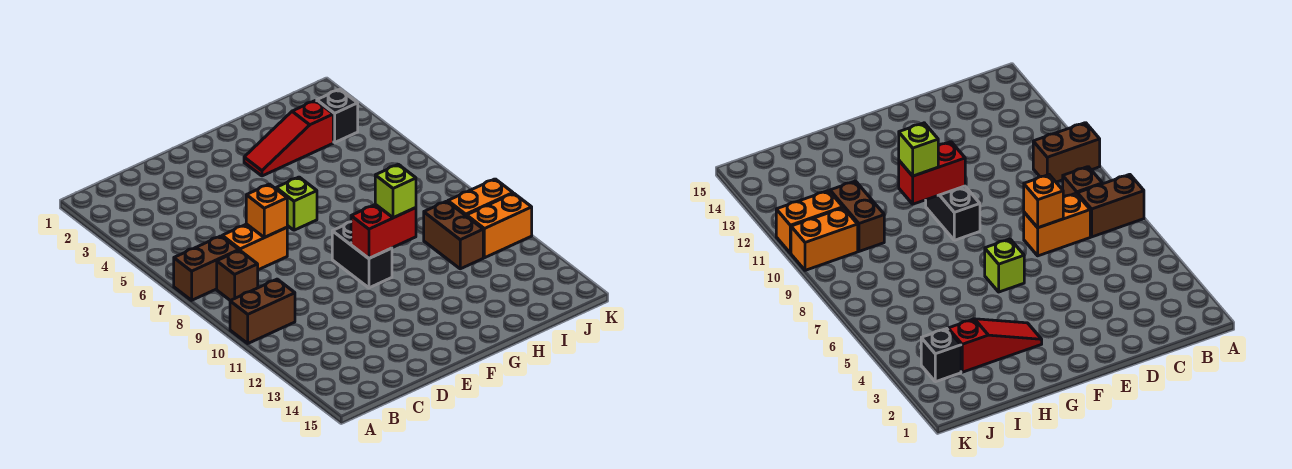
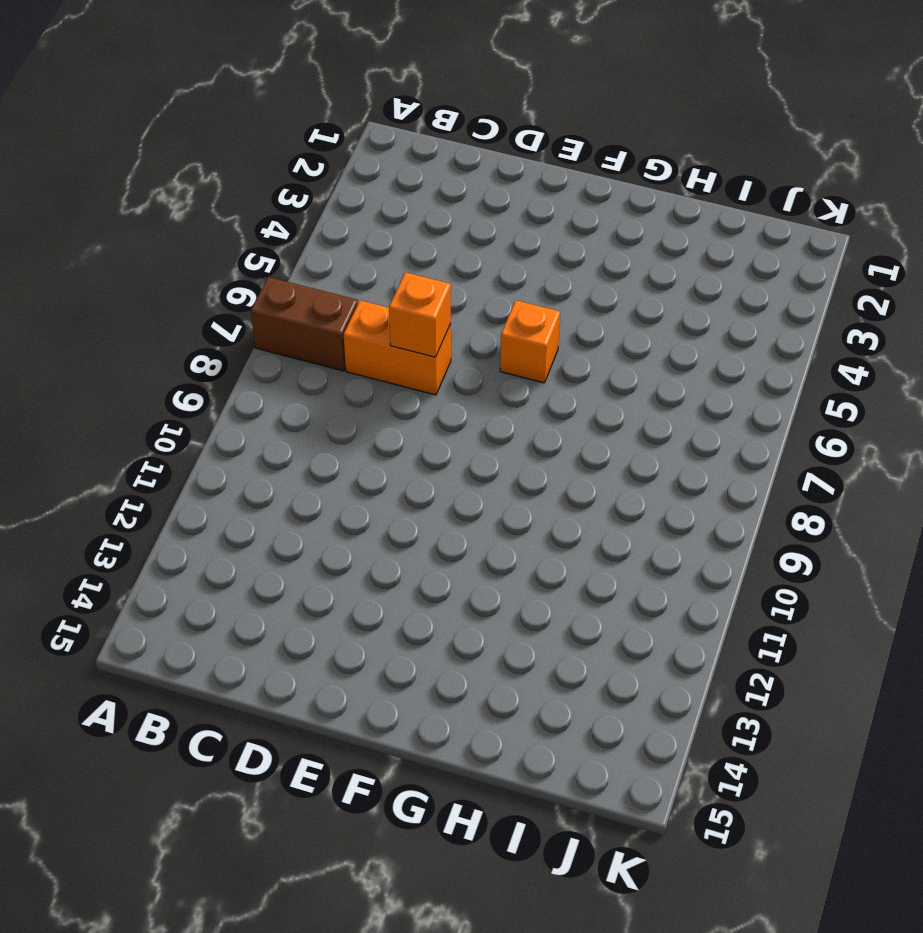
orange 1x1 brick [500,300,560,383] -> lime 1x1 brick [276,177,317,230]
none -> brown 1x2 brick [230,279,295,343]
none -> brown 1x1 brick [217,250,258,301]
none -> black 1x2 brick [332,222,392,288]

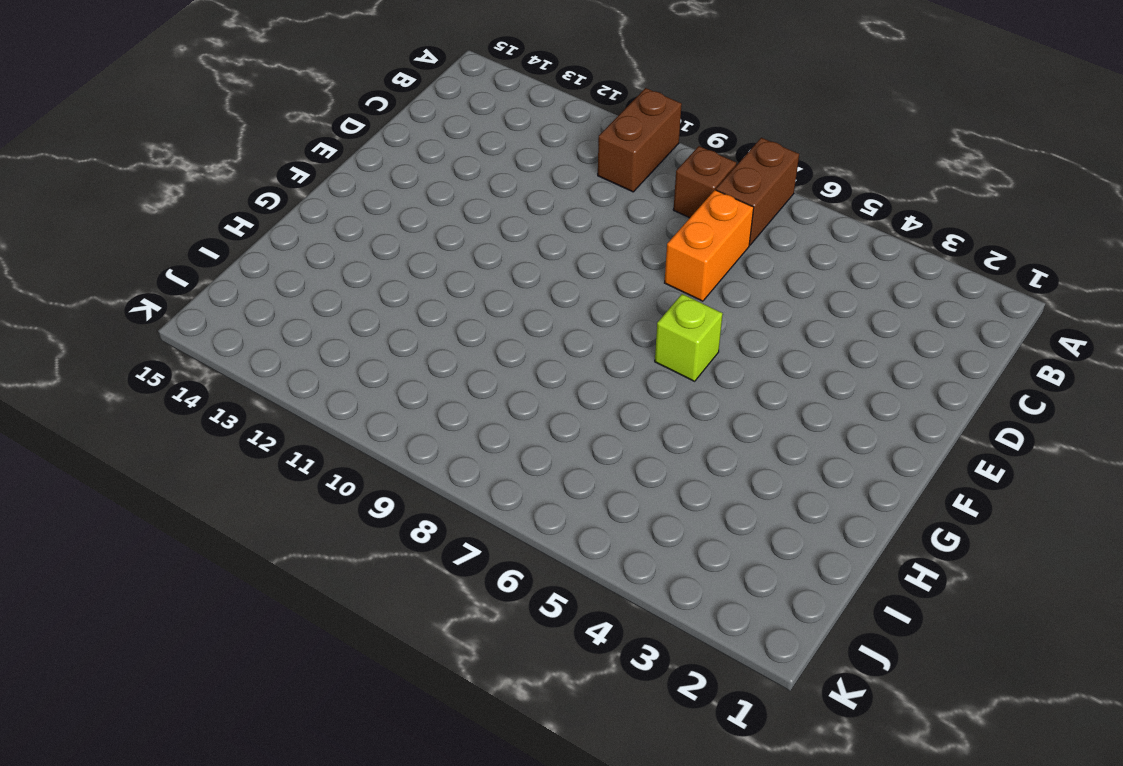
none -> black 1x2 brick [332,222,392,288]
none -> red 1x3 slope [244,101,333,176]
none -> brown 1x2 brick [424,201,483,269]

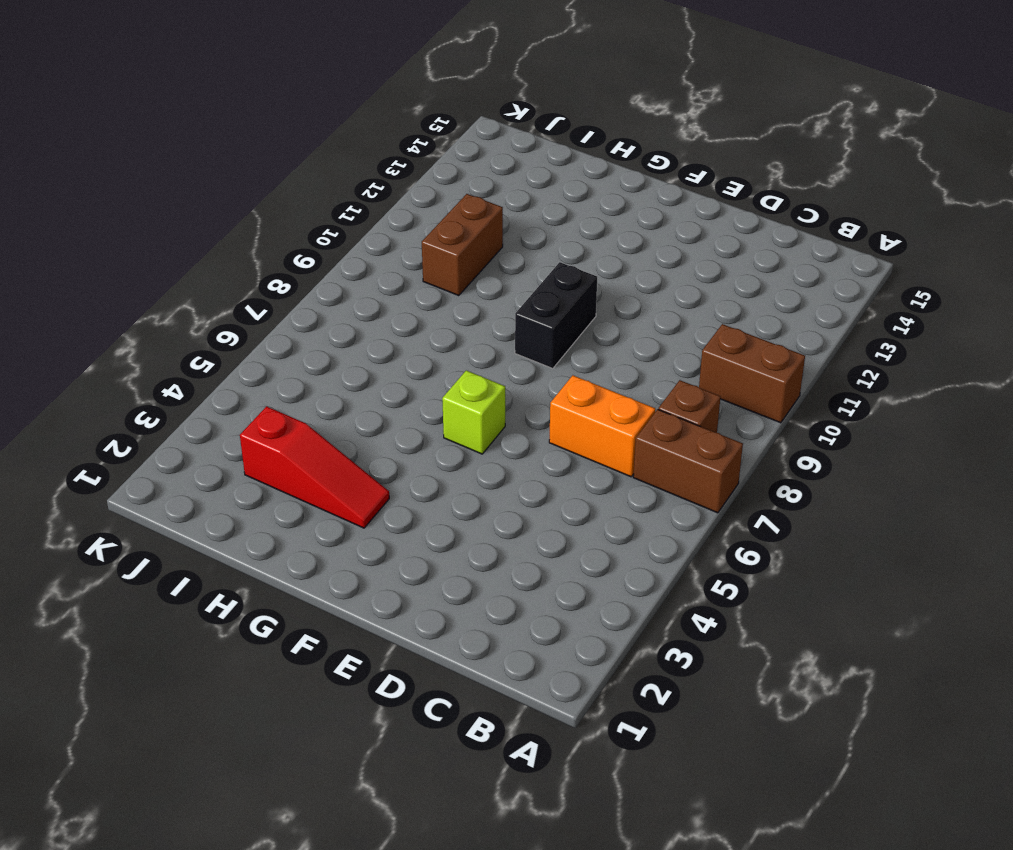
none -> black 1x1 brick [317,89,358,142]
none -> orange 1x2 brick [448,179,513,216]
none -> orange 1x2 brick [467,193,532,258]

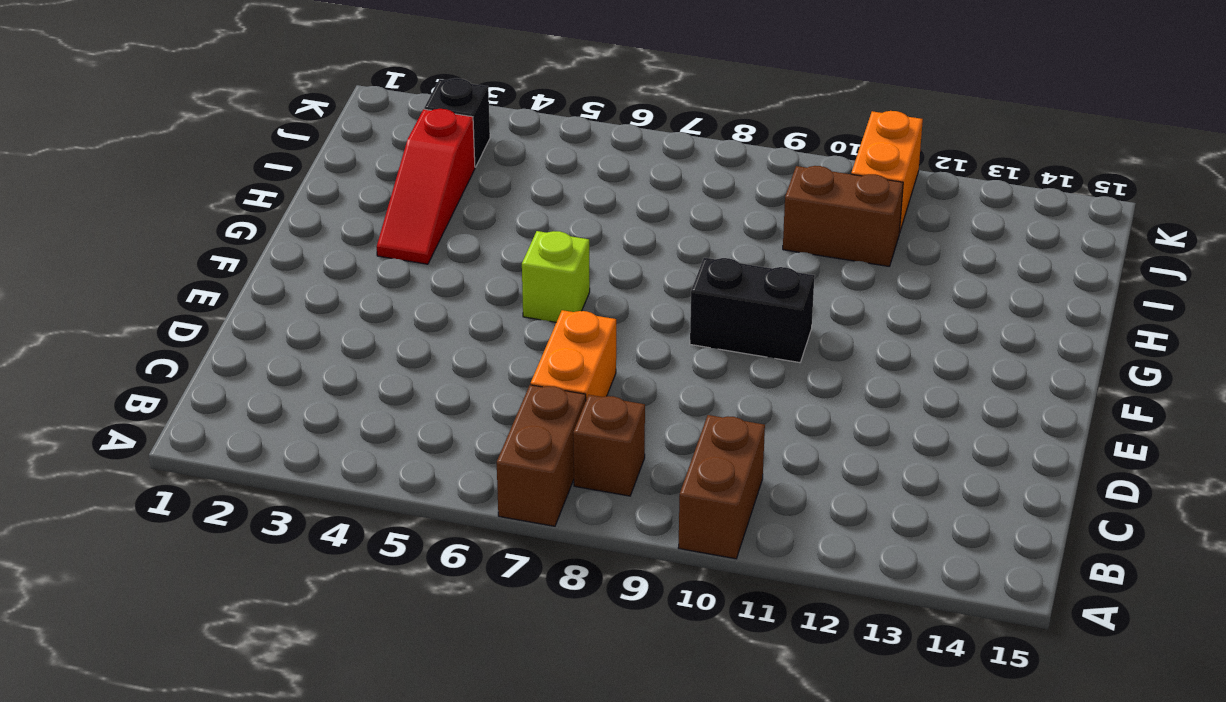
none -> orange 1x2 brick [448,179,513,216]
none -> orange 1x1 brick [246,184,287,237]
none -> red 1x2 brick [351,204,416,258]

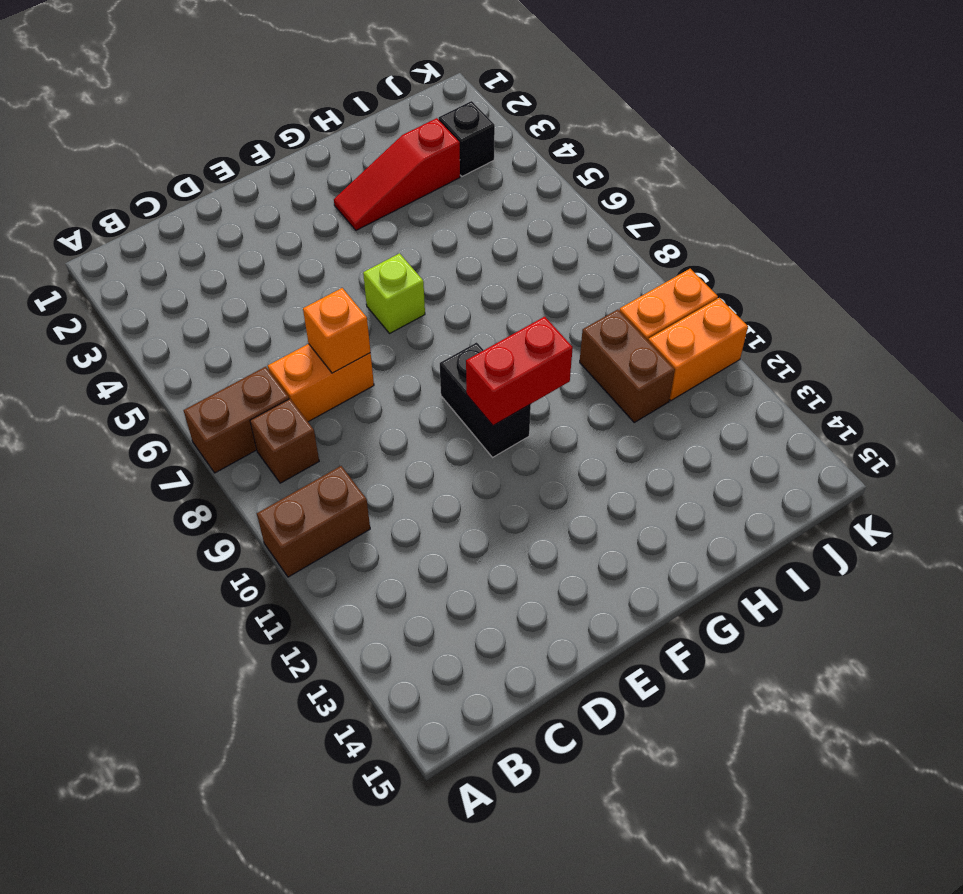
none -> lime 1x1 brick [375,164,416,218]

